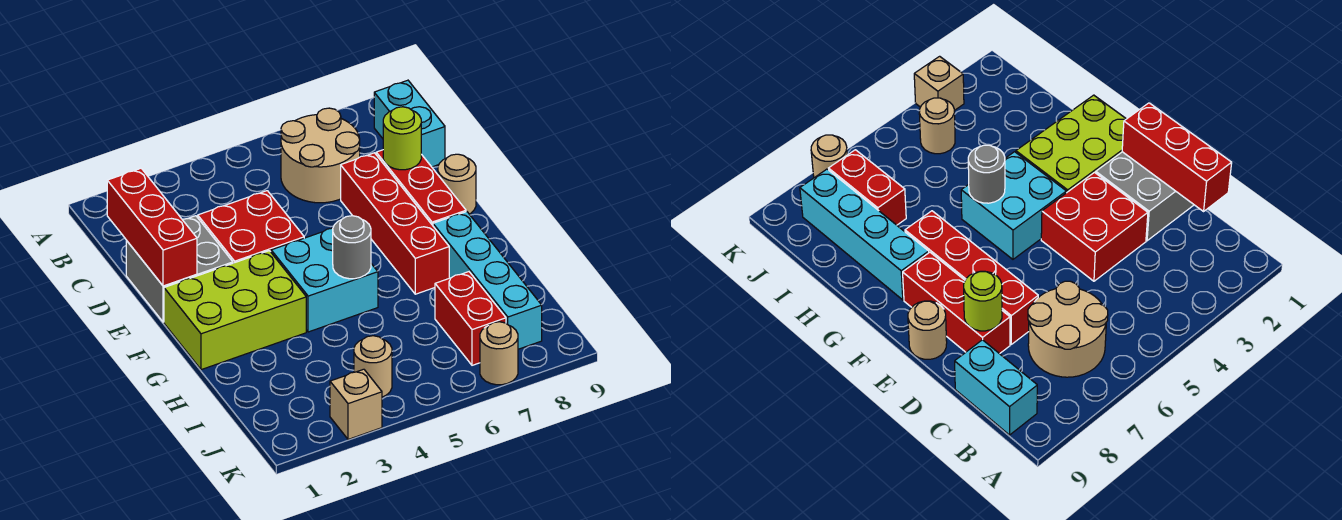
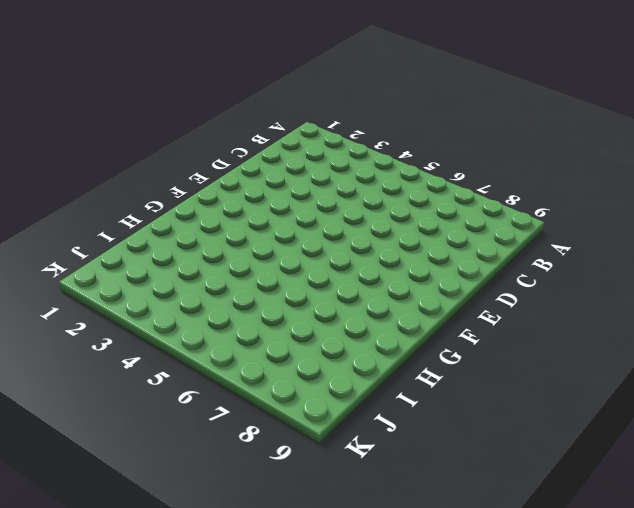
none -> tan 2x2 round brick [281,108,360,203]
none -> cyan 1x2 brick [374,80,445,167]
none -> grey 2x2 brick [126,216,233,322]

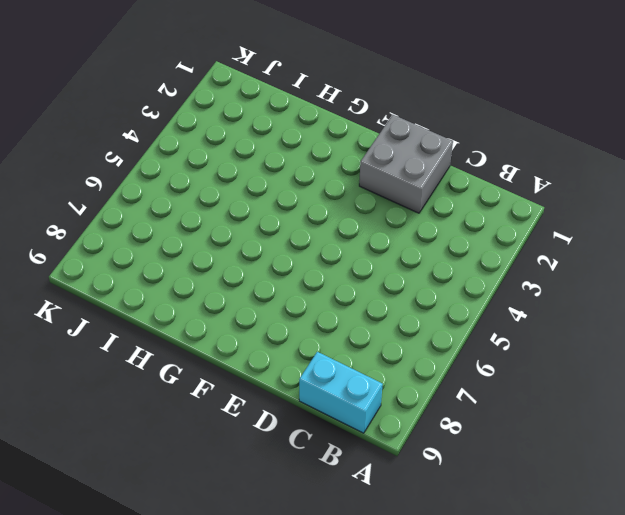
none -> tan 2x2 round brick [281,108,360,203]
none -> red 2x2 brick [198,191,304,263]
none -> red 1x4 brick [341,153,449,294]

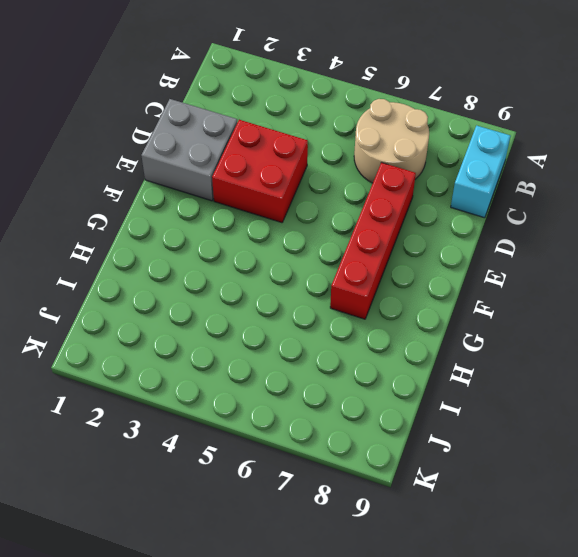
none -> red 1x3 brick [376,150,466,225]
none -> tan 1x1 round brick [438,154,476,214]
none -> lime 2x3 brick [164,251,306,370]

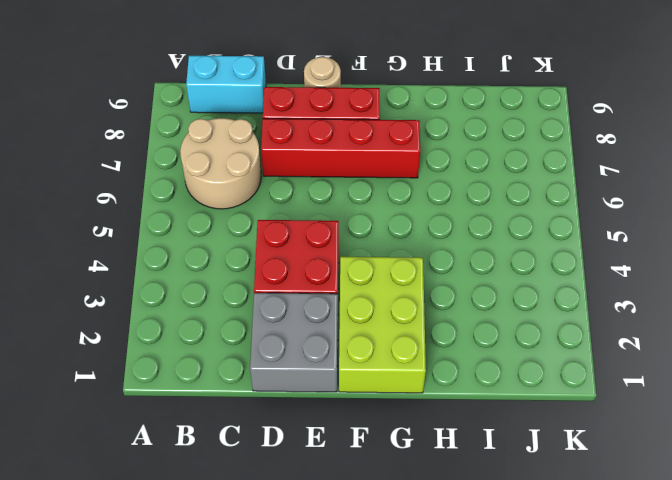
none -> cyan 2x2 brick [271,228,378,332]
none -> cyan 1x4 brick [433,212,542,349]
none -> red 1x2 brick [435,272,506,365]

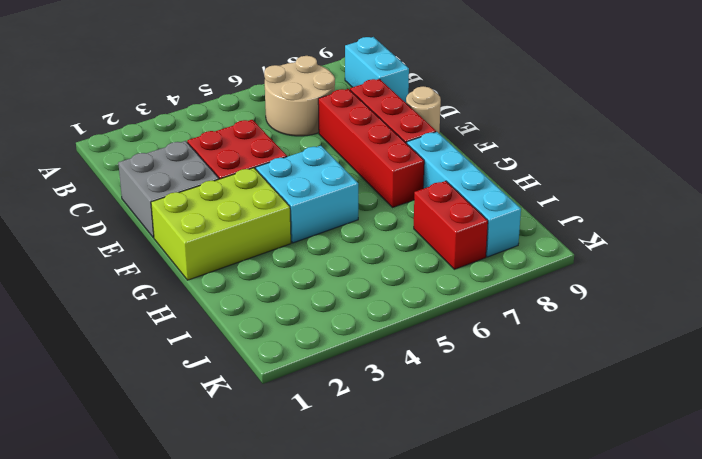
none -> tan 1x1 round brick [354,336,392,397]
none -> tan 1x1 brick [330,369,382,439]
none -> tan 1x1 round brick [480,322,518,385]

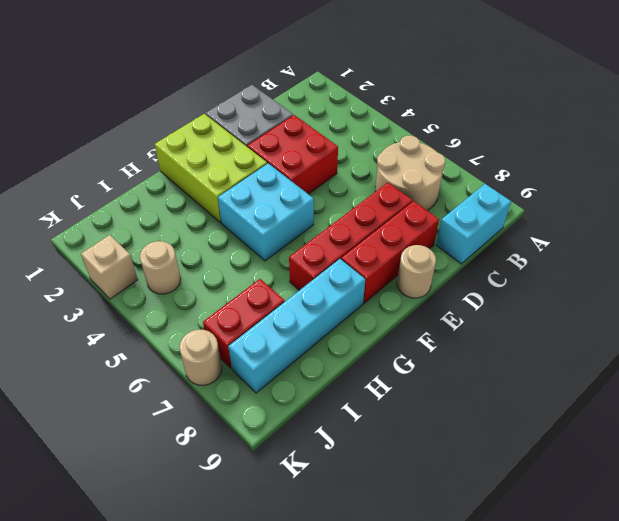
none -> red 1x3 brick [107,168,197,286]
none -> lime 1x1 round brick [383,107,421,170]
none -> grey 1x1 round brick [333,216,371,279]

